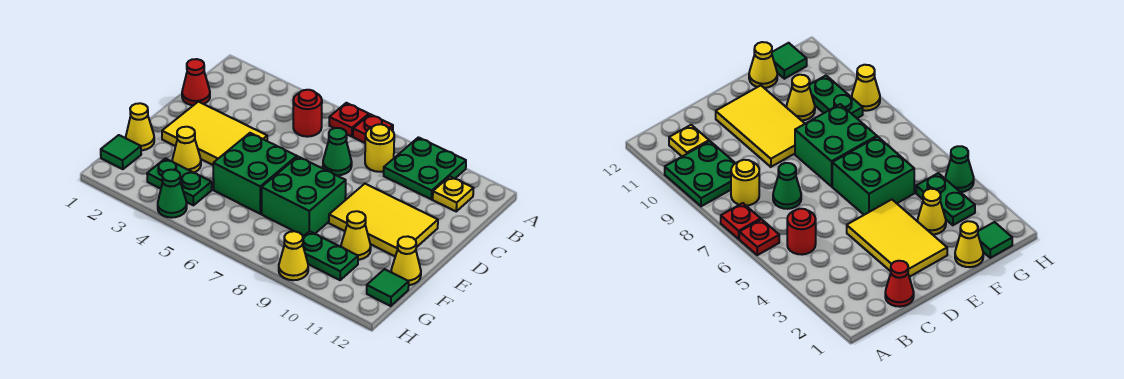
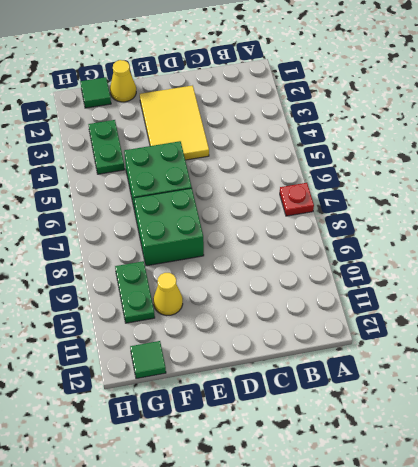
none -> red 1x1 plate [329,103,369,137]
none -> green 2x2 plate [384,137,466,199]
none -> red 1x1 round brick [293,90,322,137]

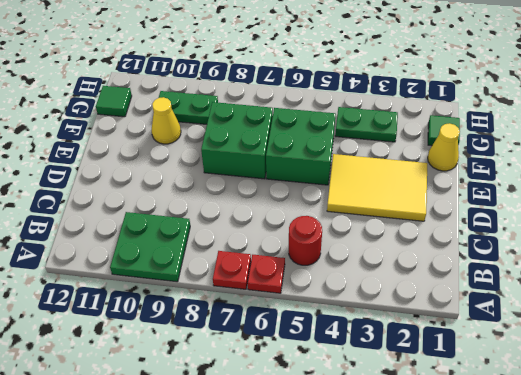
none -> yellow 1x1 round brick [365,124,394,172]
none -> yellow 1x1 plate [433,177,473,211]
none -> red 1x1 cone [182,59,210,105]

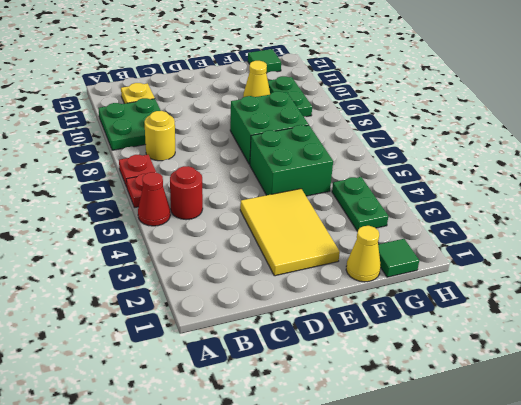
red 1x1 cone [138,172,170,226] -> red 1x1 cone moved to [182,59,210,105]
none -> green 1x1 cone [323,128,352,175]
none -> yellow 2x3 tile [329,184,438,256]
none -> yellow 1x1 cone [172,127,201,173]

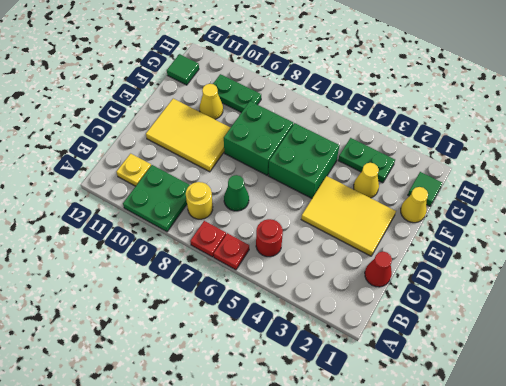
none -> yellow 1x1 cone [391,236,421,285]
none -> green 1x1 cone [158,170,187,218]
none -> yellow 1x1 cone [279,231,308,280]

